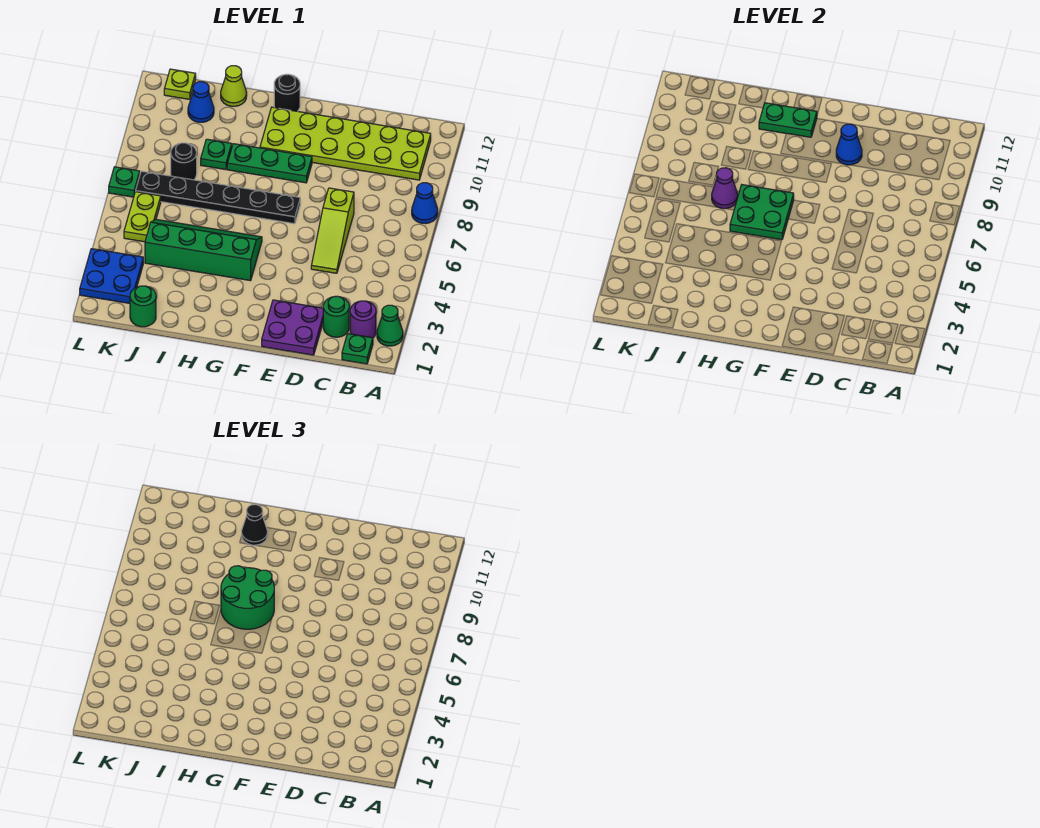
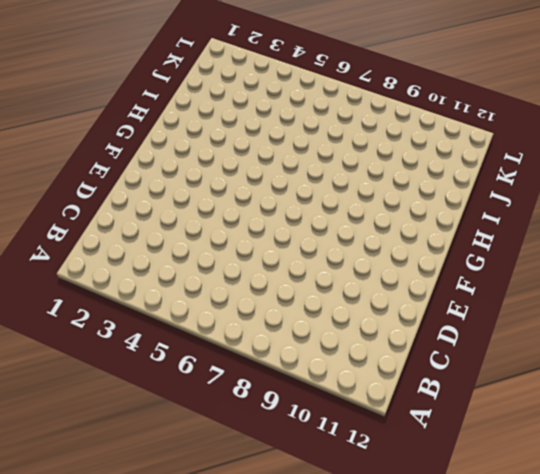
none -> green 1x1 cone [377,305,403,346]
none -> blue 1x1 cone [412,183,438,224]
none -> green 1x1 plate [342,334,373,364]

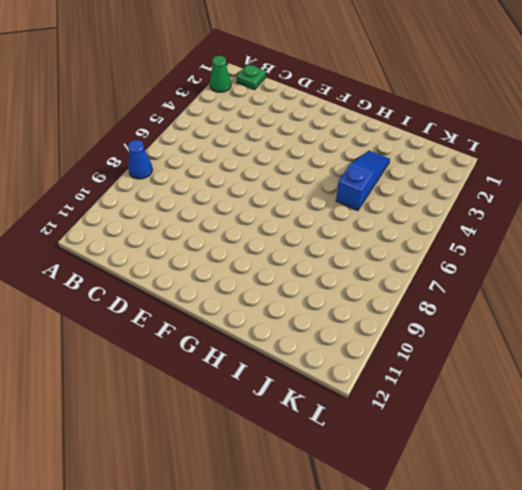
blue 1x3 slope [336,151,390,211] -> green 2x4 slope [145,219,262,281]
none -> purple 1x1 round brick [350,301,376,338]
none -> lime 2x6 plate [260,107,431,180]
none -> green 1x1 round brick [323,296,349,337]

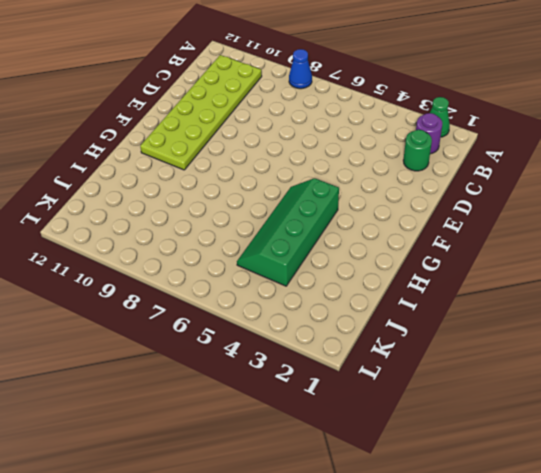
none -> green 1x1 plate [342,334,373,364]
none -> purple 2x2 plate [262,300,323,355]
none -> lime 1x3 slope [311,188,354,273]

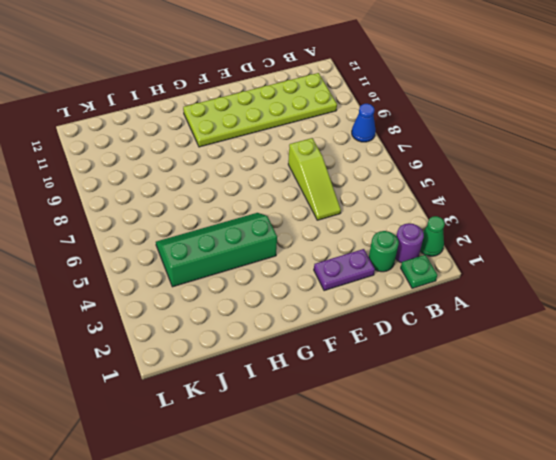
purple 1x2 plate [314,249,375,291] -> purple 2x2 plate [262,300,323,355]
none -> black 1x6 plate [136,171,300,224]
none -> green 1x3 plate [227,144,312,183]
none -> black 1x1 round brick [274,74,300,111]

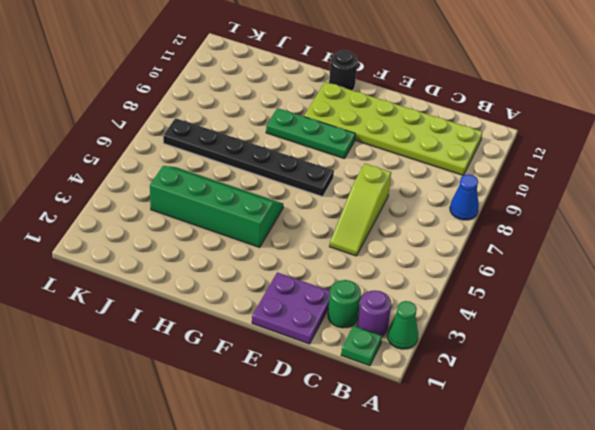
none -> green 1x1 plate [201,139,232,170]
none -> lime 1x1 cone [221,66,247,106]
none -> green 1x1 round brick [130,286,156,327]

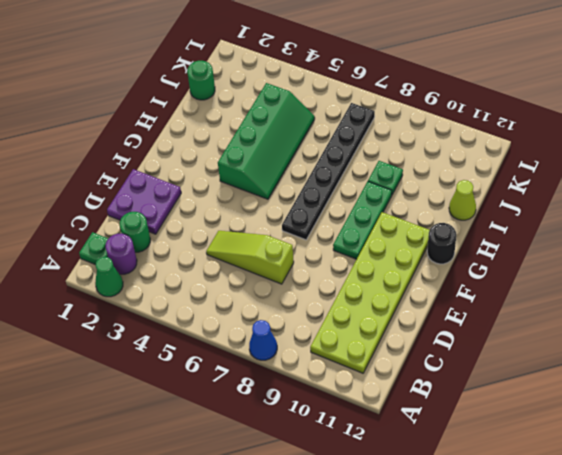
none -> black 1x1 round brick [171,143,197,180]
none -> blue 1x1 cone [188,82,214,122]
none -> blue 2x2 plate [80,249,143,303]

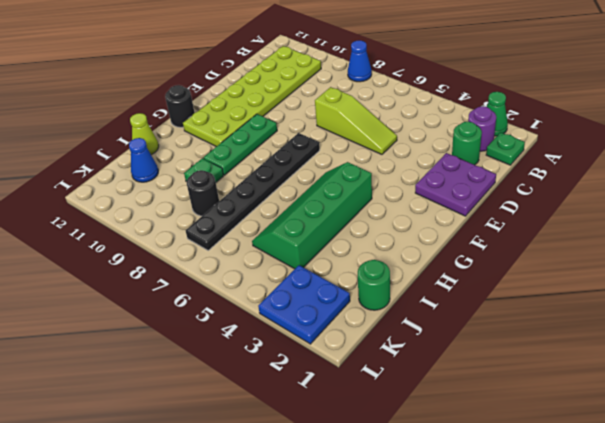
none -> lime 1x2 plate [124,192,161,242]
none -> lime 1x1 plate [164,69,196,99]
none -> green 1x1 plate [109,167,140,197]

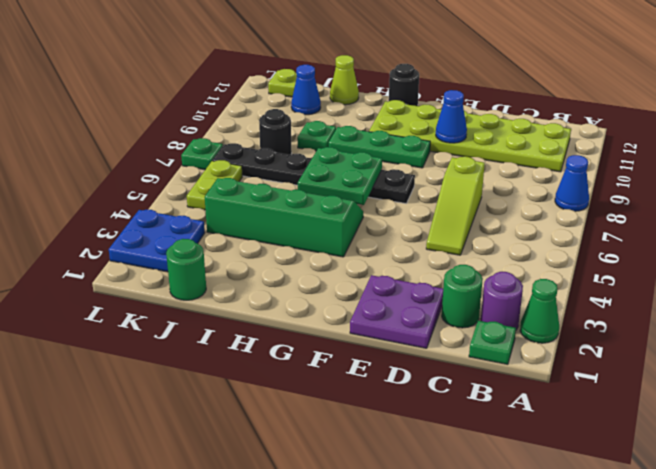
none -> green 1x2 plate [759,103,817,137]
none -> purple 1x1 cone [712,168,738,209]
none -> green 2x2 round brick [221,566,274,629]

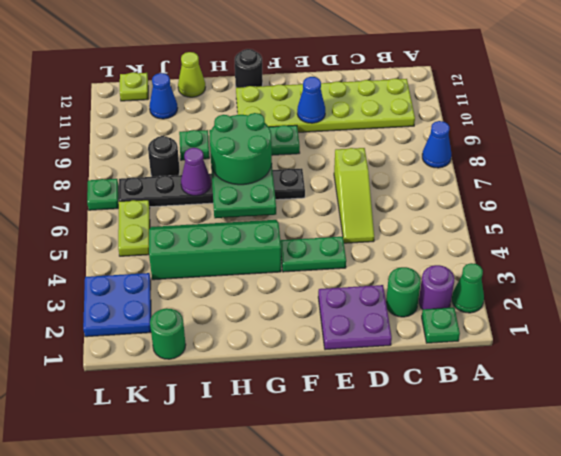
green 1x2 plate [280,237,346,272] -> green 1x2 plate moved to [759,103,817,137]
none -> black 1x1 cone [242,505,268,545]

